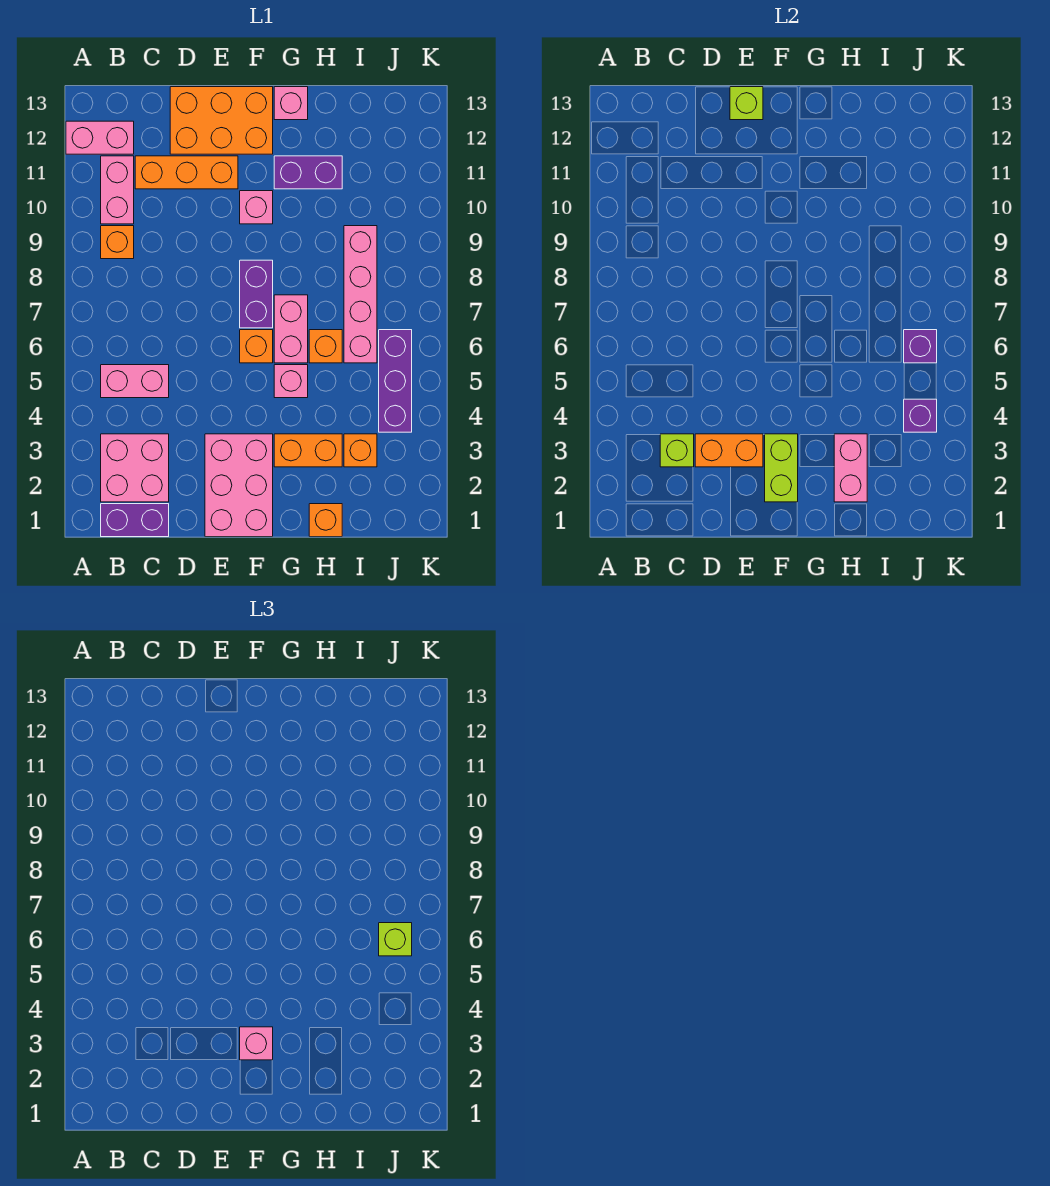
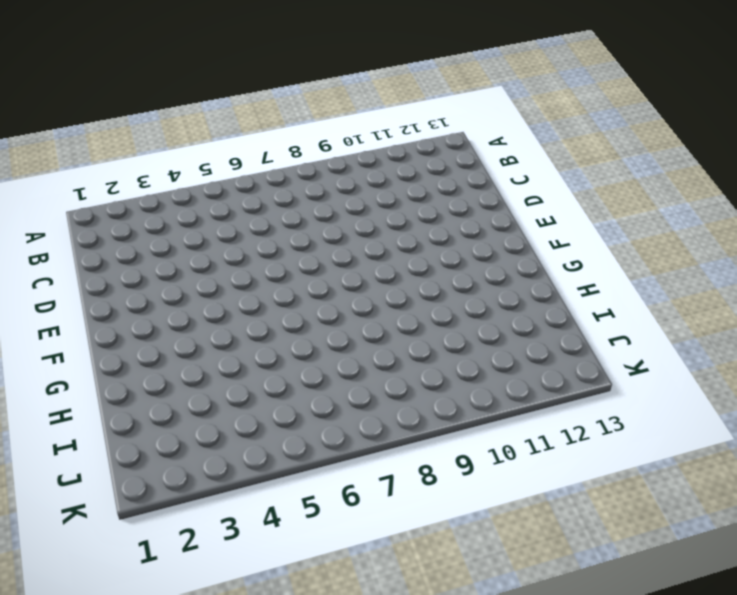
none -> pink 1x2 brick [66,121,134,154]
none -> purple 1x2 brick [101,504,169,537]
none -> pink 2x2 brick [101,434,169,502]
none -> pink 1x2 brick [101,365,169,398]

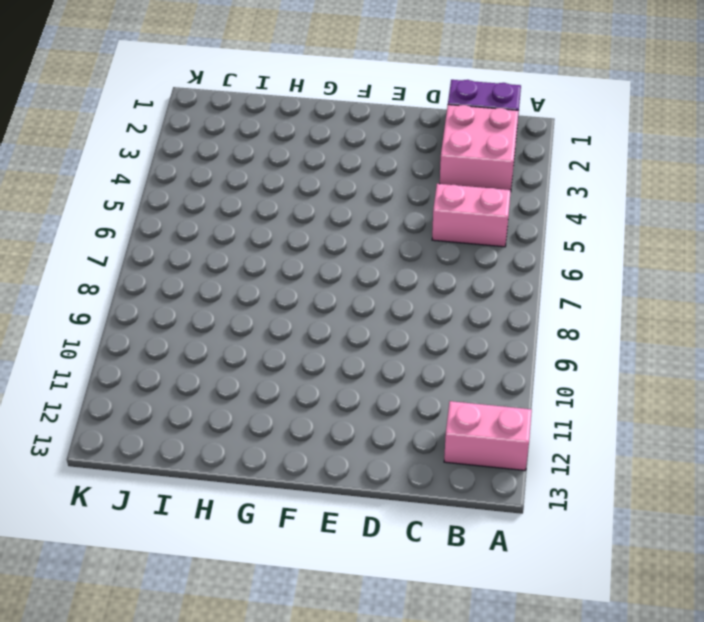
none -> orange 1x1 brick [101,226,134,259]
none -> pink 1x2 brick [101,156,134,224]
none -> orange 1x3 brick [135,156,238,189]
none -> orange 2x3 brick [170,87,273,154]

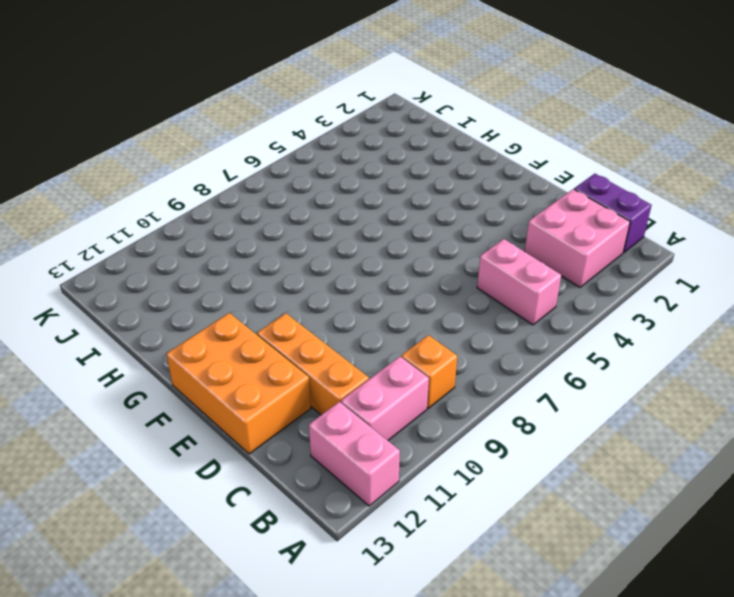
none -> pink 2x3 brick [205,434,273,537]
none -> orange 1x1 brick [240,330,273,363]
none -> purple 1x2 brick [240,260,273,328]
none -> pink 1x1 brick [240,191,273,224]

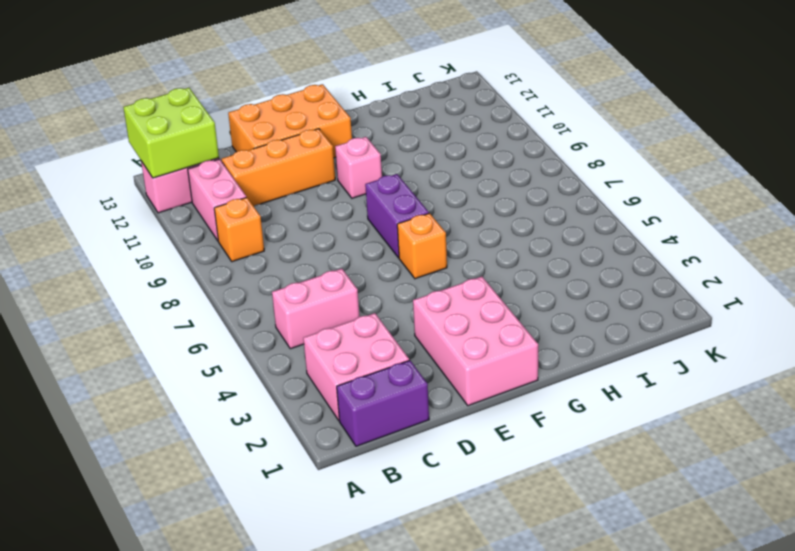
lime 2x2 brick [123,88,219,178] -> none
none -> orange 1x2 brick [274,434,342,467]
none -> pink 1x1 brick [274,365,308,398]
none -> pink 1x2 brick [274,295,308,363]
none -> purple 1x2 brick [274,156,342,189]

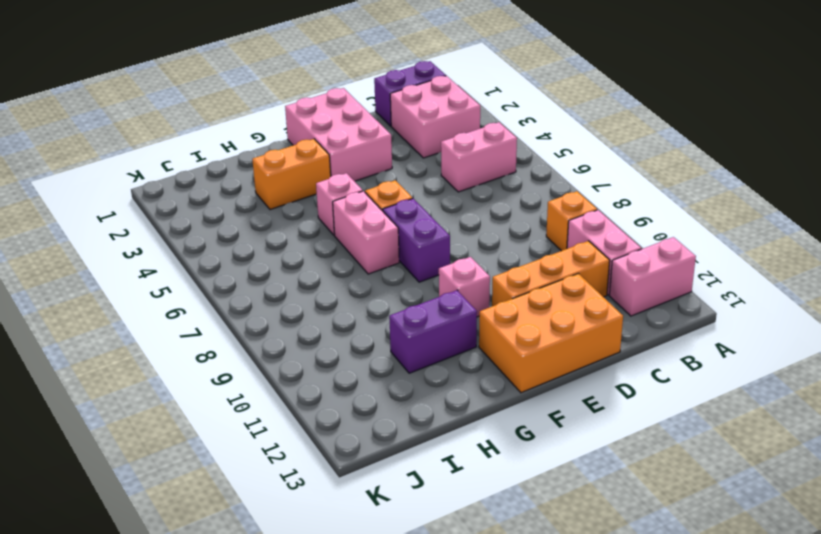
none -> pink 1x1 brick [274,87,308,120]
none -> orange 1x1 brick [309,504,342,537]
none -> orange 1x1 brick [309,330,342,363]
none -> orange 1x1 brick [344,434,377,467]

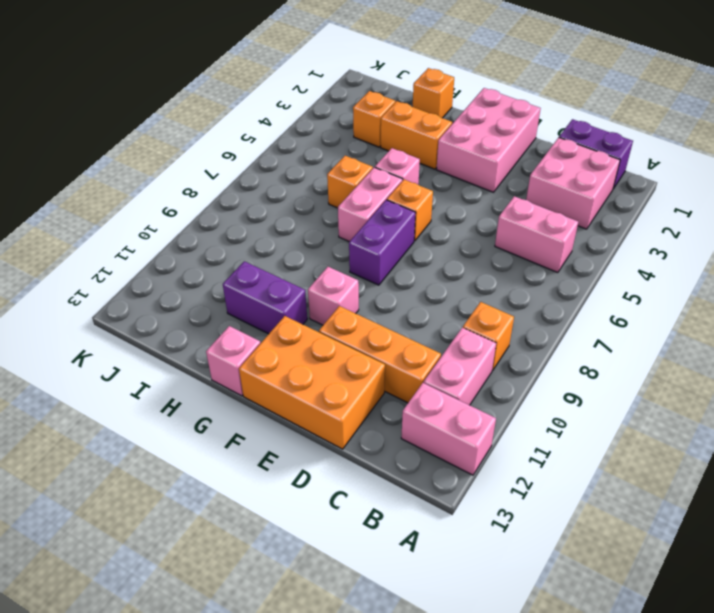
none -> pink 1x4 brick [344,226,377,363]
none -> purple 1x3 brick [379,330,412,432]
none -> lime 1x1 brick [660,434,694,467]
none -> orange 1x2 brick [695,434,763,467]

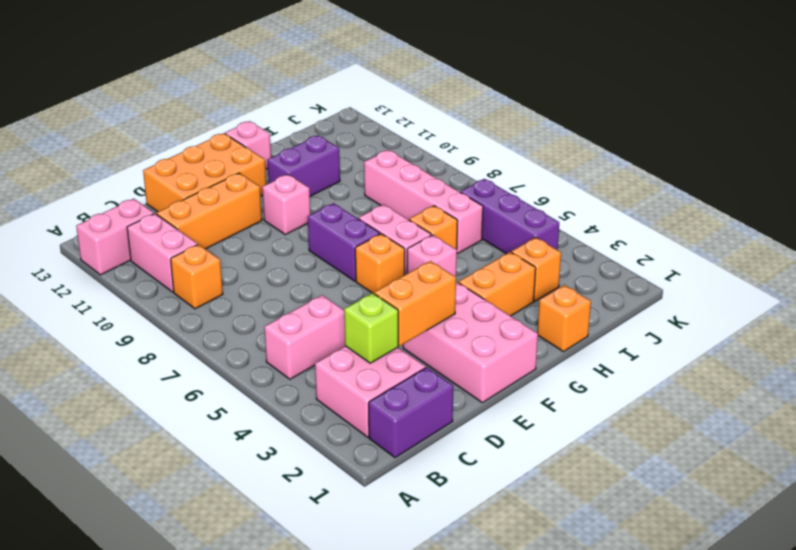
none -> lime 1x1 brick [730,87,763,120]
none -> lime 1x2 brick [765,434,798,502]
none -> pink 1x2 brick [834,434,867,502]
none -> purple 1x1 brick [904,399,937,432]

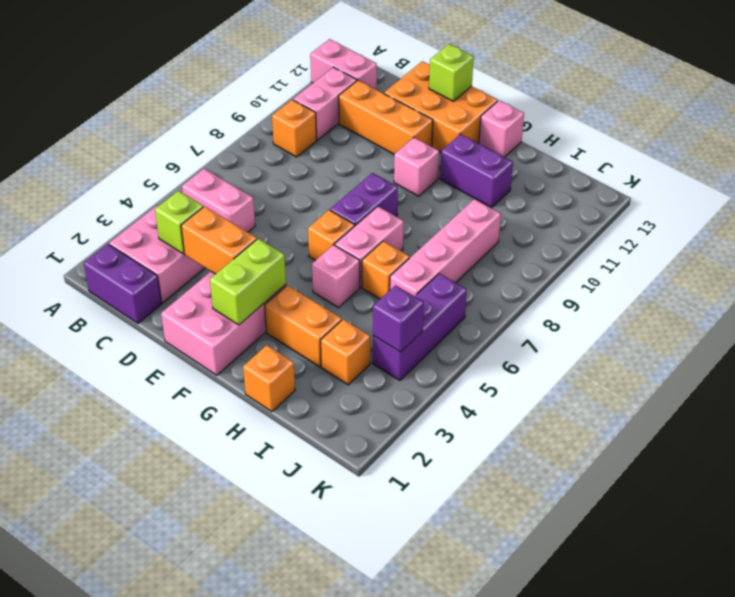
none -> pink 1x2 brick [834,434,867,502]
none -> purple 1x1 brick [904,330,937,363]
none -> pink 1x1 brick [240,1027,273,1060]
none -> lime 1x1 brick [379,923,412,956]

